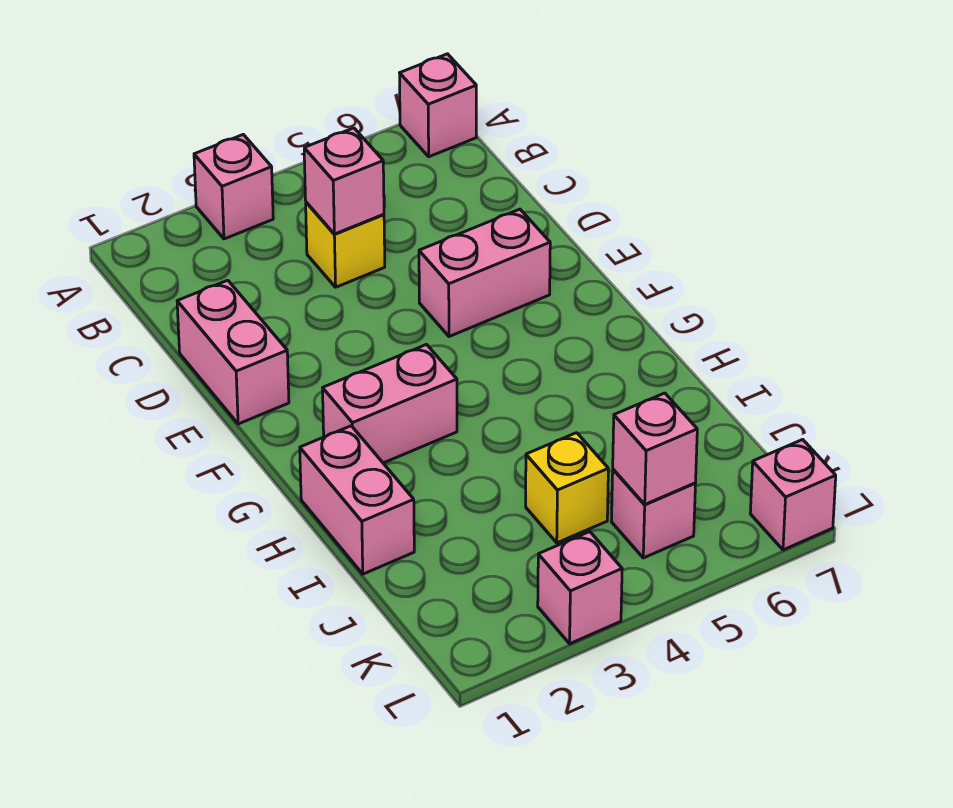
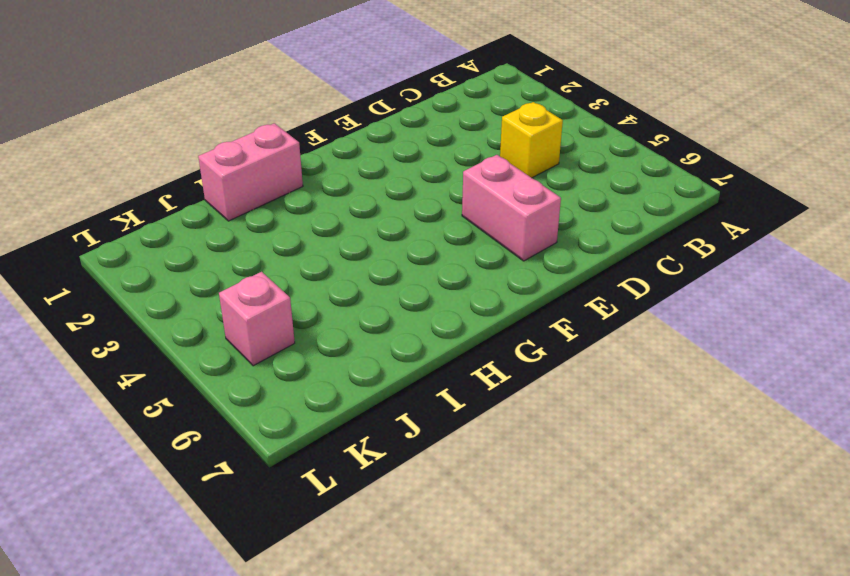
none -> pink 1x1 brick [194,134,273,239]
none -> pink 1x1 brick [400,54,476,157]
none -> pink 1x2 brick [177,280,289,424]

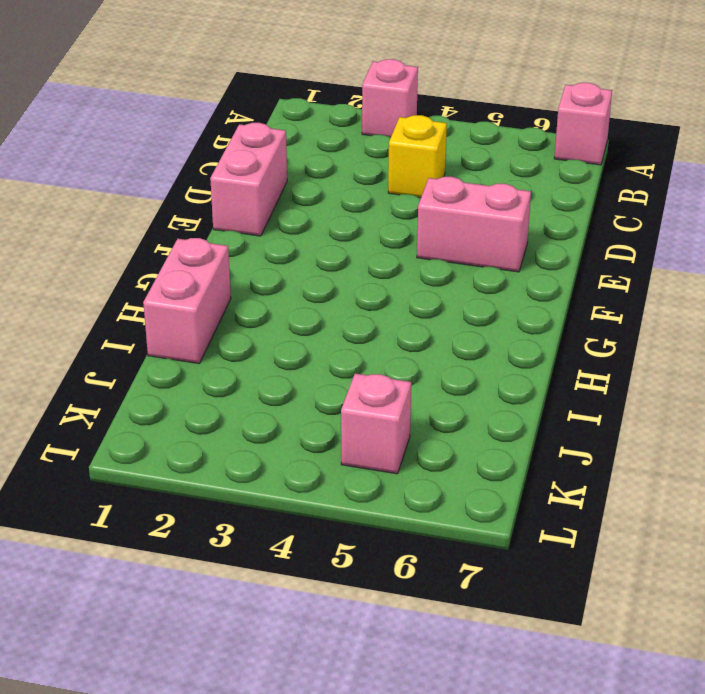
none -> pink 1x2 brick [323,345,457,463]
none -> yellow 1x1 brick [526,433,608,543]
none -> pink 1x1 brick [538,532,622,644]

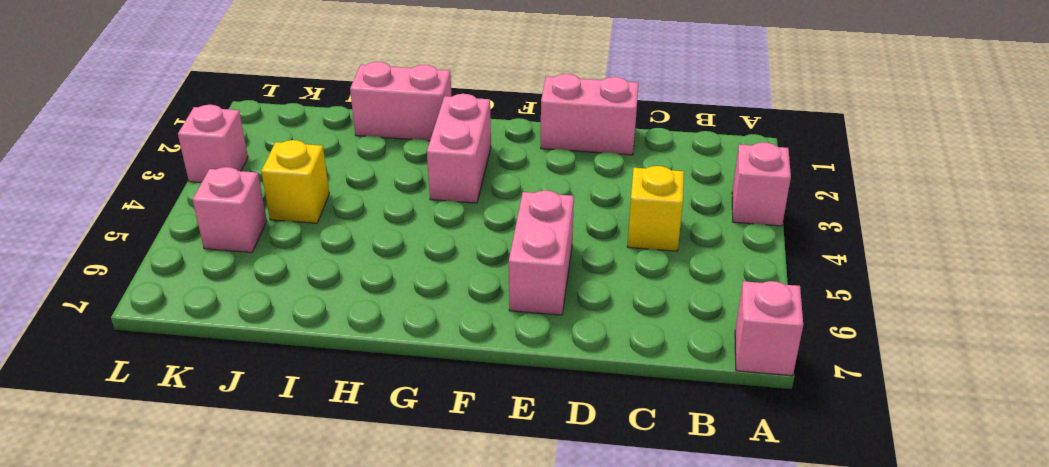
none -> pink 1x1 brick [750,440,836,550]
none -> pink 1x1 brick [304,128,384,234]
none -> pink 1x1 brick [613,393,697,504]

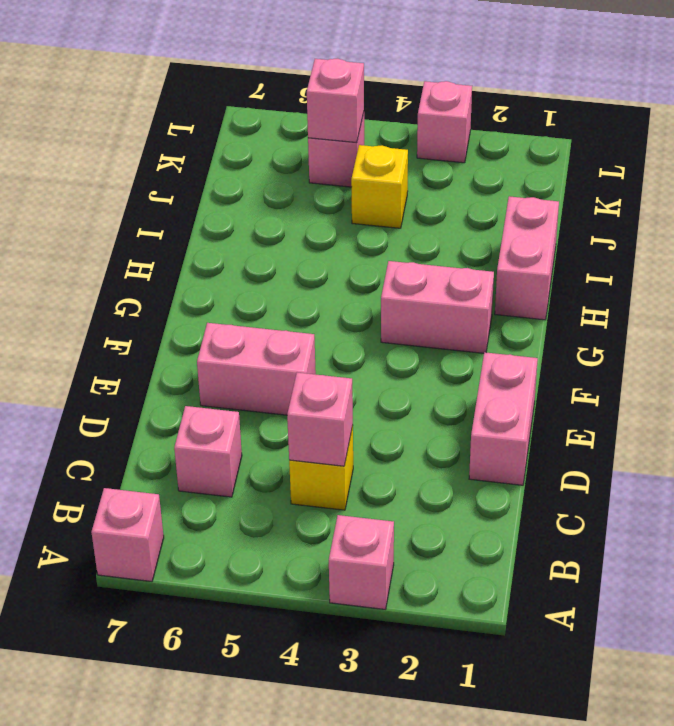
pink 1x1 brick [174,406,242,497] -> pink 1x1 brick moved to [750,440,836,550]

